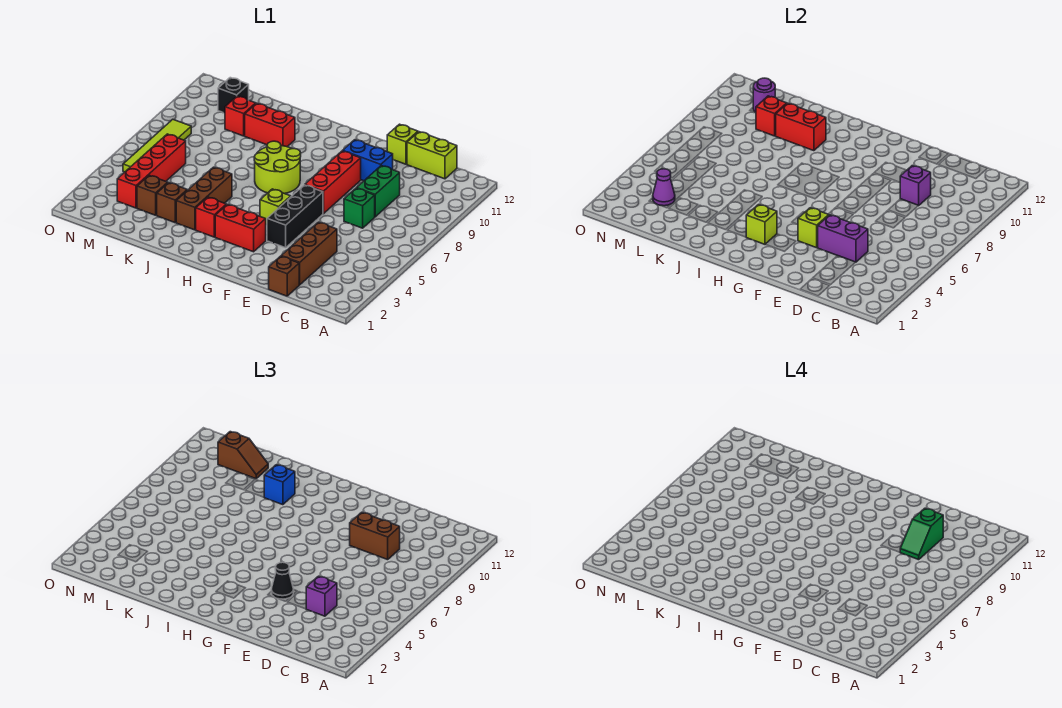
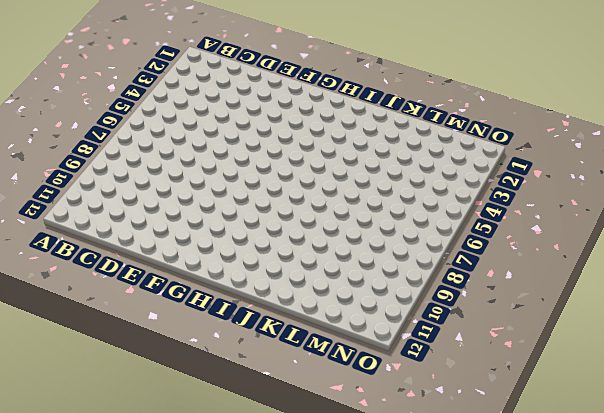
none -> lime 1x2 brick [407,132,457,179]
none -> brown 1x1 brick [269,256,299,296]
none -> brown 1x3 brick [281,222,337,285]
none -> green 1x1 brick [344,188,375,228]

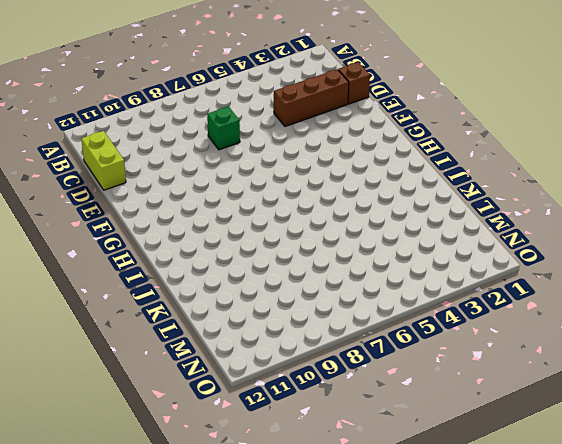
none -> green 1x2 brick [357,166,400,217]
none -> blue 1x2 brick [343,140,393,181]
none -> lime 1x1 brick [387,124,418,164]
none -> black 1x3 brick [267,185,323,248]

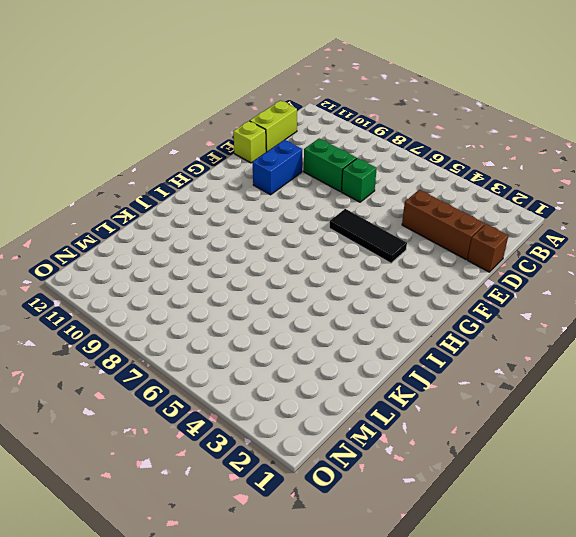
black 1x3 tile [329,209,407,263] -> black 1x3 brick [267,185,323,248]
none -> red 1x3 brick [305,151,361,214]
none -> red 1x2 brick [215,205,266,252]
none -> lime 1x1 brick [260,189,291,224]
none -> lime 2x2 round brick [254,141,301,194]

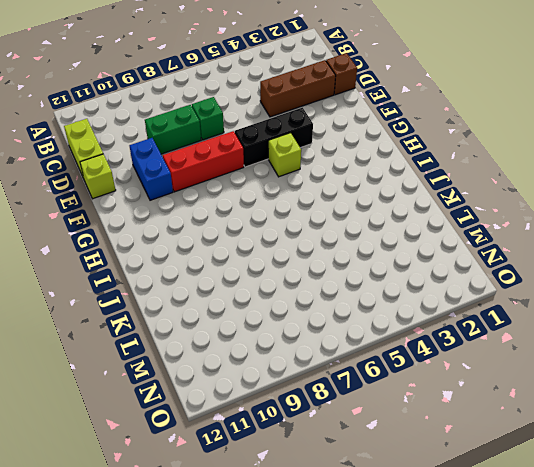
none -> red 1x2 brick [215,205,266,252]
none -> lime 2x2 round brick [254,141,301,194]
none -> red 1x1 brick [196,197,226,237]
none -> brown 1x3 brick [176,167,232,230]

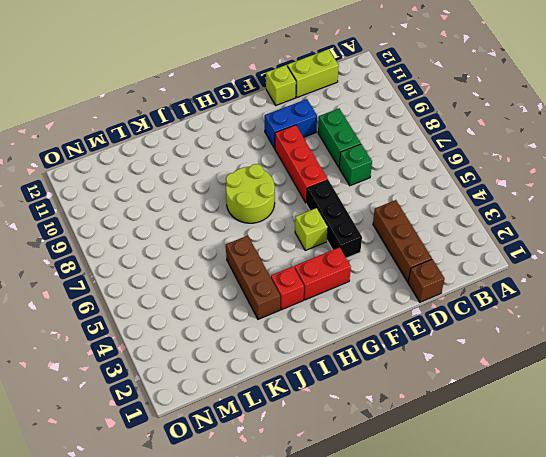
none -> red 1x2 brick [245,103,295,147]
none -> brown 1x1 brick [157,183,187,223]
none -> brown 1x1 brick [137,175,168,215]
none -> red 1x1 brick [225,96,256,136]

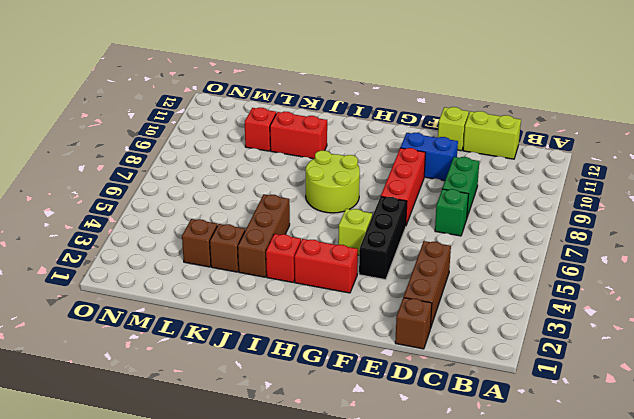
none -> red 1x4 brick [117,134,186,208]
none -> black 1x1 brick [218,78,249,113]
none -> lime 1x4 tile [123,119,191,172]
none -> purple 1x2 brick [818,215,868,262]

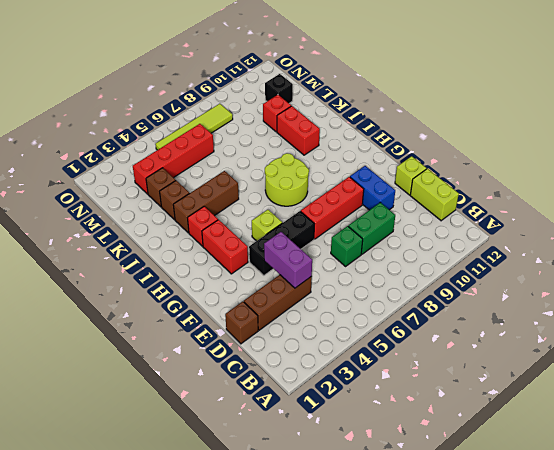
none -> purple 1x1 brick [900,166,931,205]
none -> lime 1x1 brick [798,208,829,248]
none -> lime 1x1 brick [746,205,777,244]
none -> red 1x2 brick [776,103,826,151]

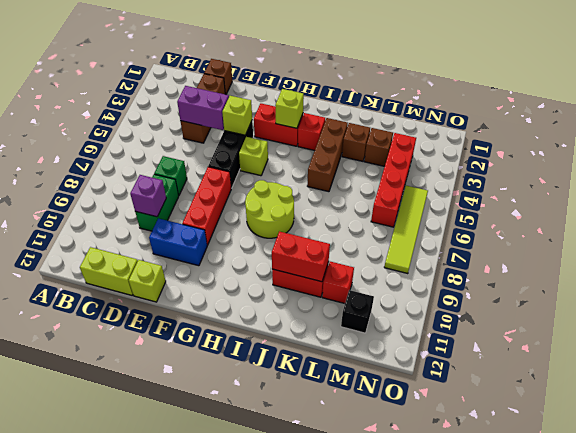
none -> red 1x1 brick [756,96,787,136]
none -> purple 1x1 cone [653,169,675,206]
none -> purple 1x1 round brick [753,78,775,113]
none -> purple 1x1 brick [306,576,337,616]

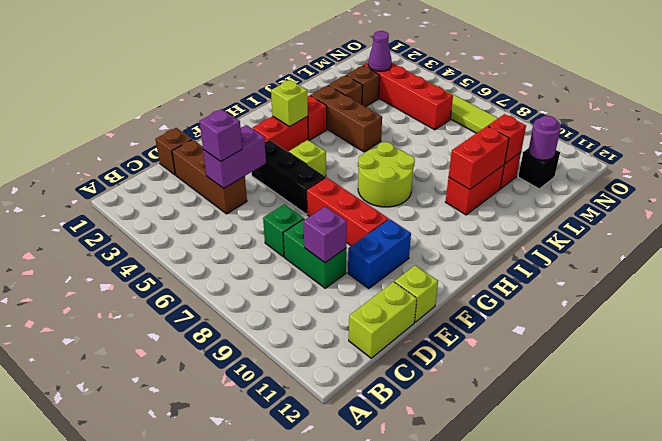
none -> lime 1x1 brick [798,208,829,248]
none -> brown 1x2 brick [350,512,400,560]
none -> black 1x1 cone [271,562,294,599]
none -> blue 1x1 brick [264,465,295,505]

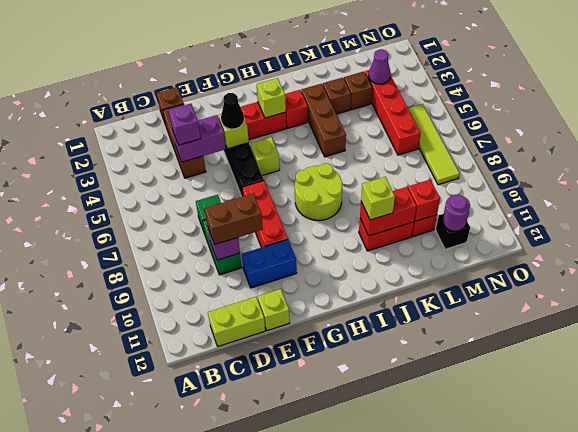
lime 1x1 brick [361,177,395,220] -> blue 1x1 brick [264,465,295,505]
none -> brown 1x2 slope [218,432,268,479]
none -> green 1x2 slope [900,508,943,560]

